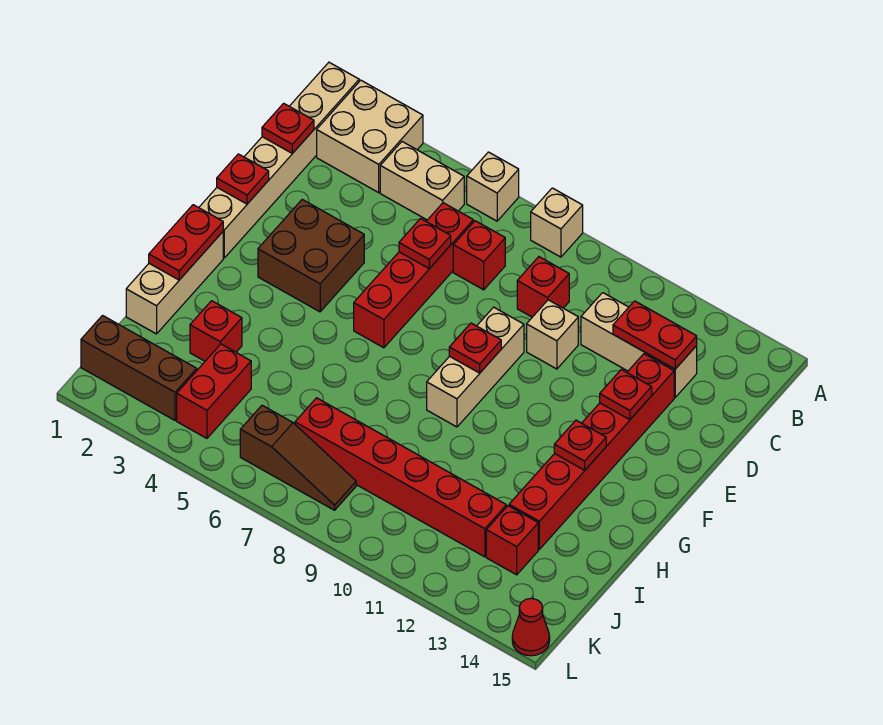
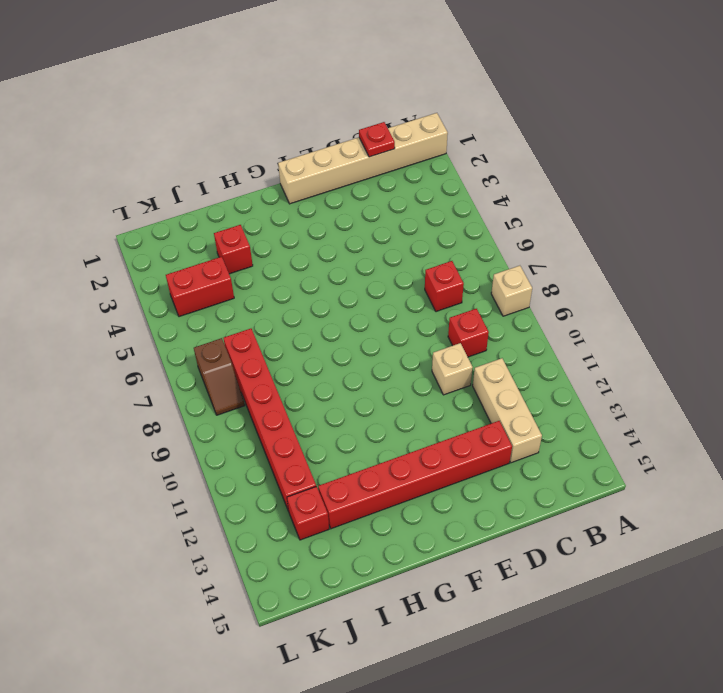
brown 1x2 slope [194,338,245,415] -> brown 1x3 slope [240,405,356,510]
none -> tan 2x2 brick [317,80,423,193]
none -> tan 1x1 brick [467,152,519,221]
none -> tan 1x2 brick [380,142,464,220]

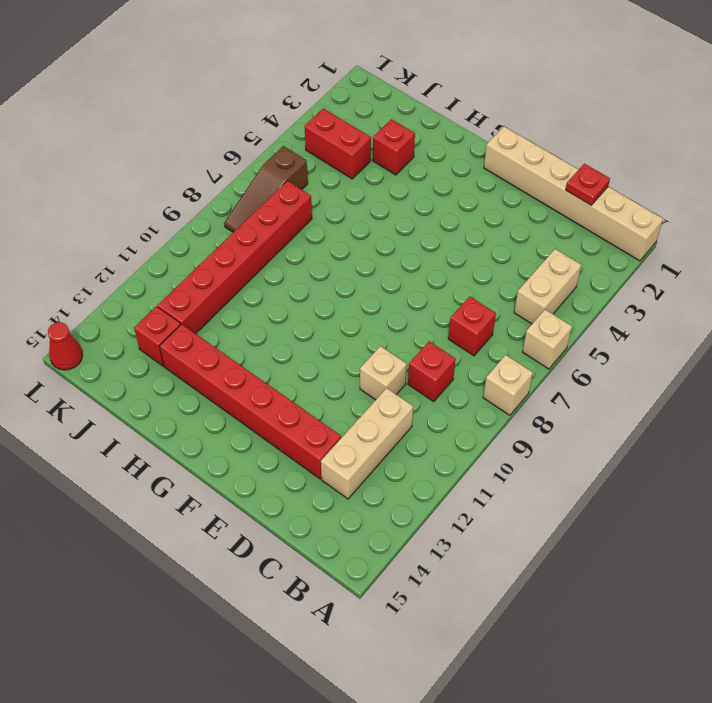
none -> tan 2x2 brick [317,80,423,193]
none -> red 1x4 brick [354,203,473,348]
none -> brown 2x2 brick [258,200,364,312]

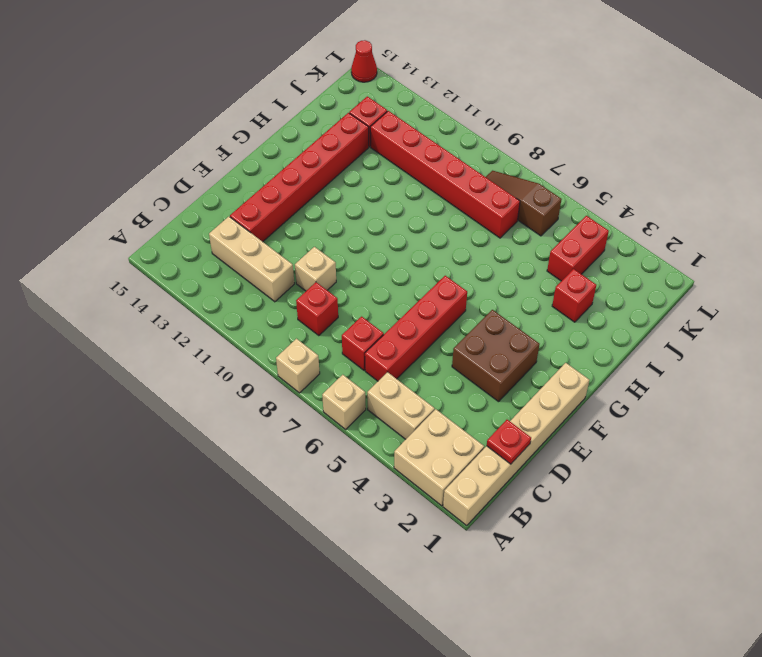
none -> tan 1x3 brick [427,307,524,427]
none -> tan 1x3 brick [126,232,223,334]
none -> brown 1x3 brick [81,316,197,420]

